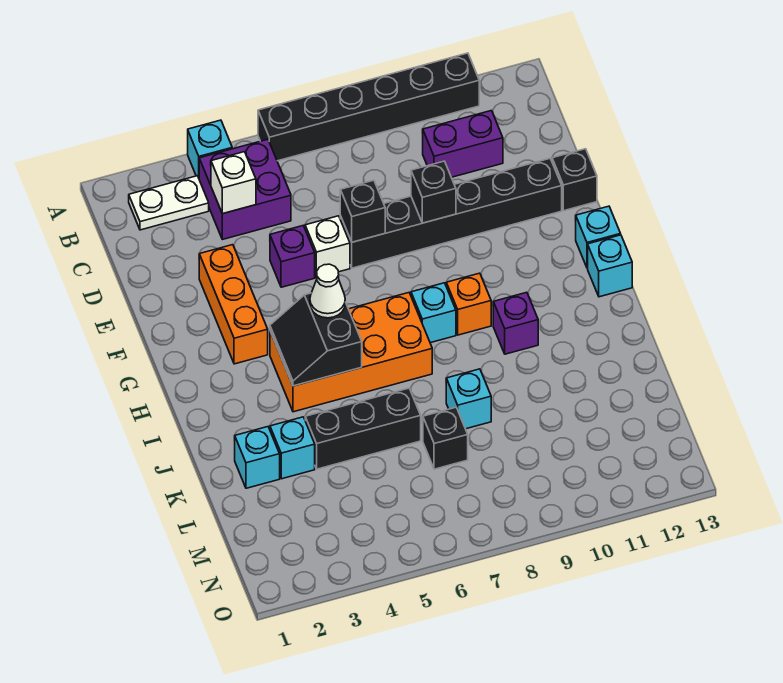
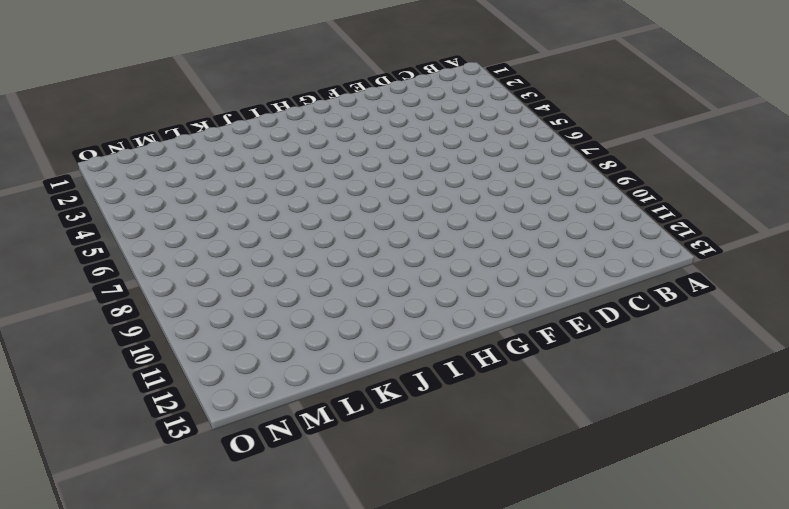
none -> cyan 1x1 brick [188,120,232,178]
none -> black 1x6 brick [258,53,479,161]
none -> white 1x2 plate [129,176,209,230]

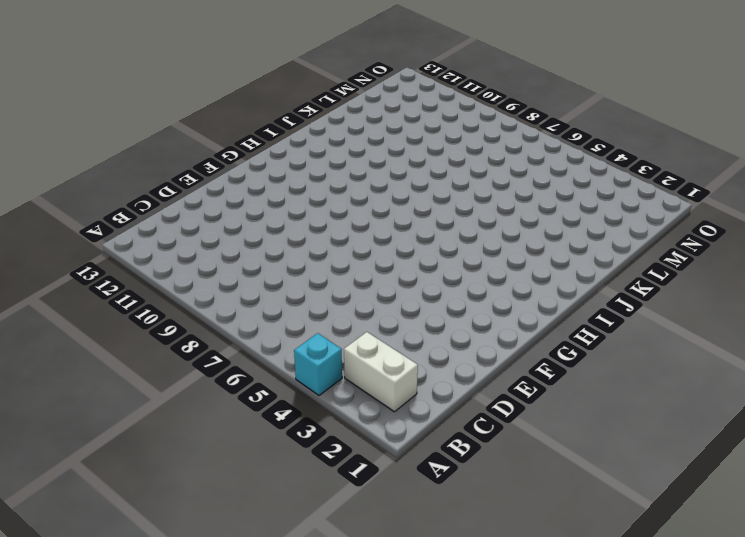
white 1x2 brick [344,332,418,412] -> white 1x2 plate [129,176,209,230]
none -> black 1x6 brick [258,53,479,161]
none -> purple 2x2 brick [199,139,291,240]
none -> purple 1x2 brick [423,111,503,177]

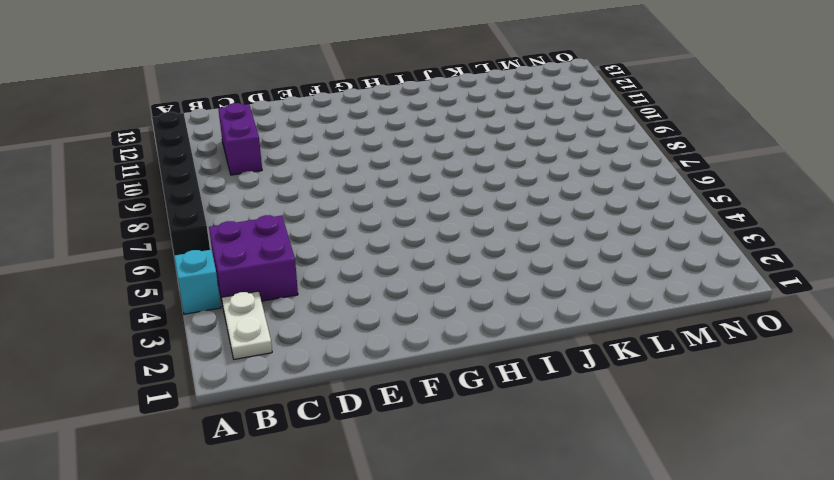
none -> orange 1x3 brick [199,245,268,364]
none -> purple 1x1 brick [270,226,315,287]
none -> white 1x1 brick [305,216,350,278]

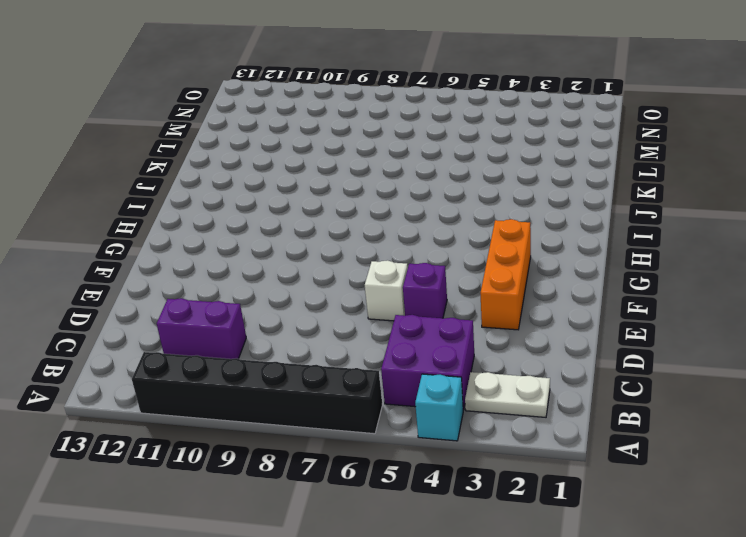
none -> black 1x6 brick [340,159,562,268]
none -> black 1x1 brick [552,149,597,211]
none -> cyan 1x1 brick [576,206,621,268]

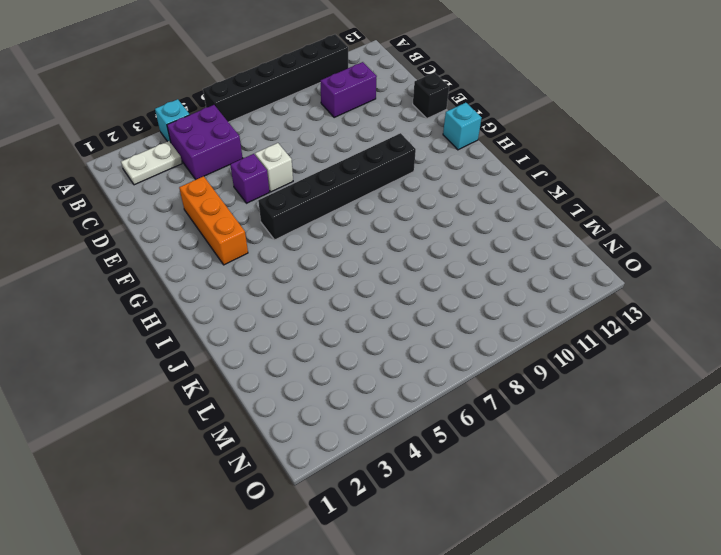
black 1x6 brick [258,133,416,240] -> black 1x6 brick moved to [340,159,562,268]
none -> orange 2x4 brick [270,293,432,412]
none -> cyan 1x1 brick [411,283,456,343]
none -> orange 1x1 brick [446,273,491,335]

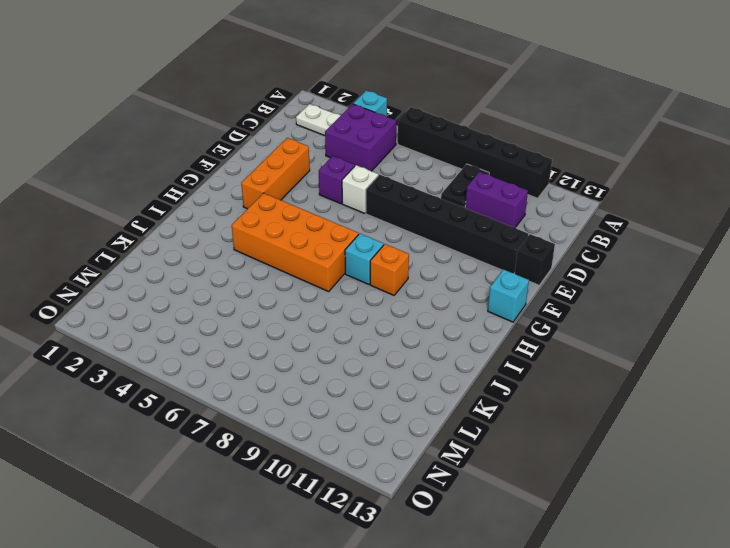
black 1x2 plate [441,164,489,208] -> none
none -> cyan 1x1 brick [588,235,632,297]
none -> purple 1x1 brick [493,292,538,354]
none -> cyan 1x1 brick [234,427,280,488]

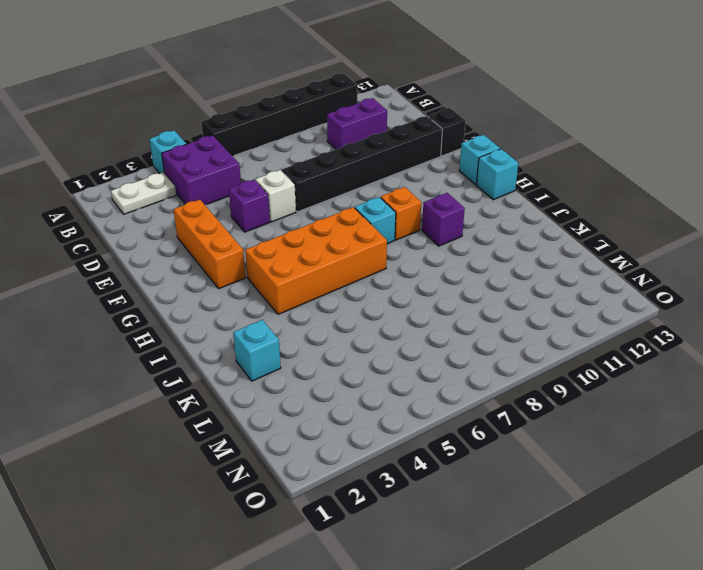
none -> cyan 1x1 brick [270,417,315,479]
none -> black 1x3 brick [305,388,421,469]
none -> cyan 1x1 brick [446,369,491,429]

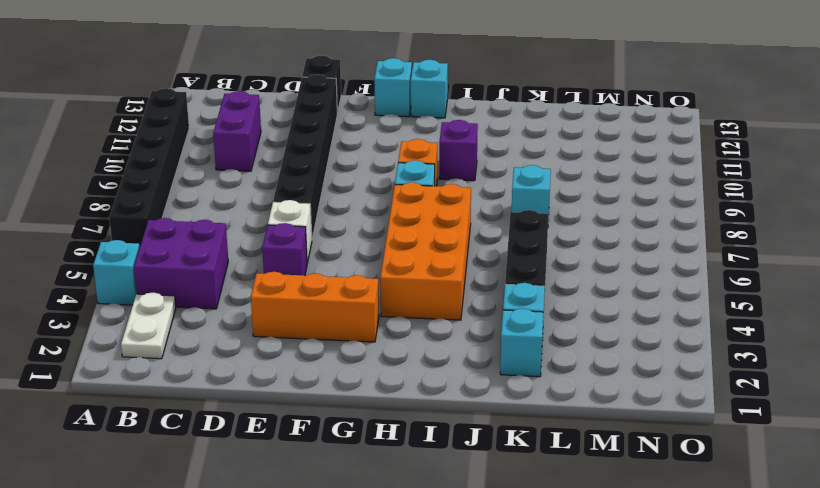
none -> black 1x1 brick [423,407,468,469]
none -> white 1x1 brick [211,152,256,214]
none -> black 1x1 brick [340,180,385,242]

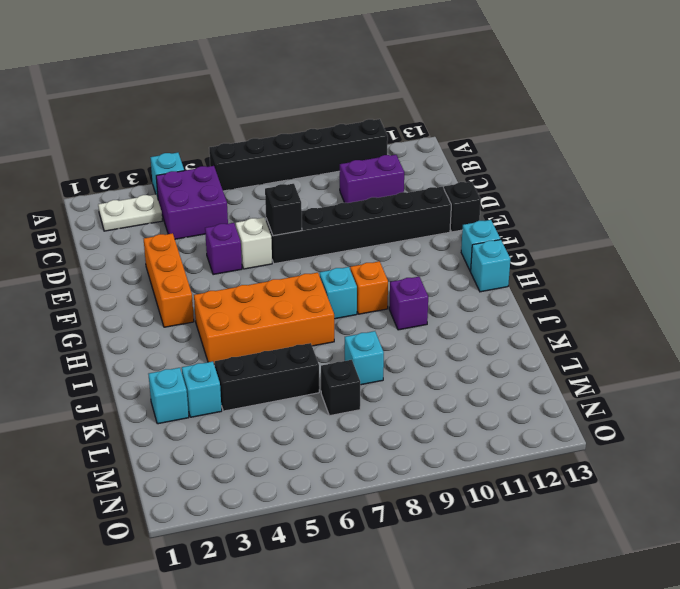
none -> white 1x1 brick [211,152,256,214]
none -> black 1x1 brick [411,161,456,223]
none -> black 2x2 slope [270,293,362,386]

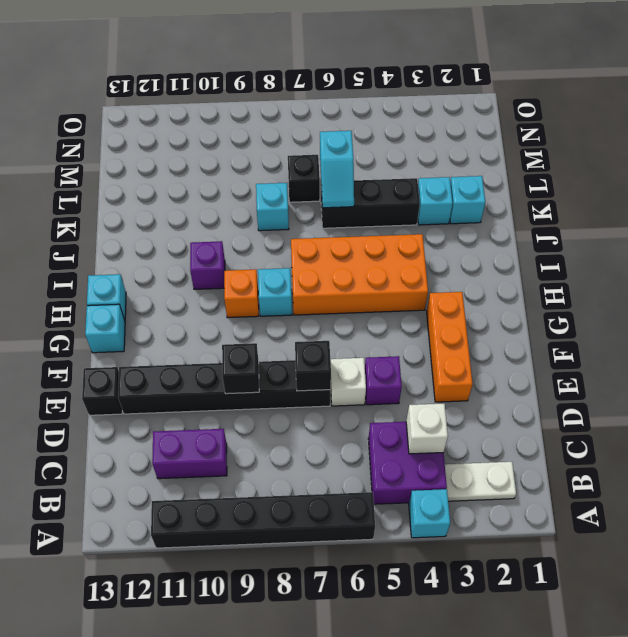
cyan 1x2 slope [320,131,354,208] -> none
none -> black 2x2 slope [270,293,362,386]
none -> white 1x1 cone [310,264,345,318]

